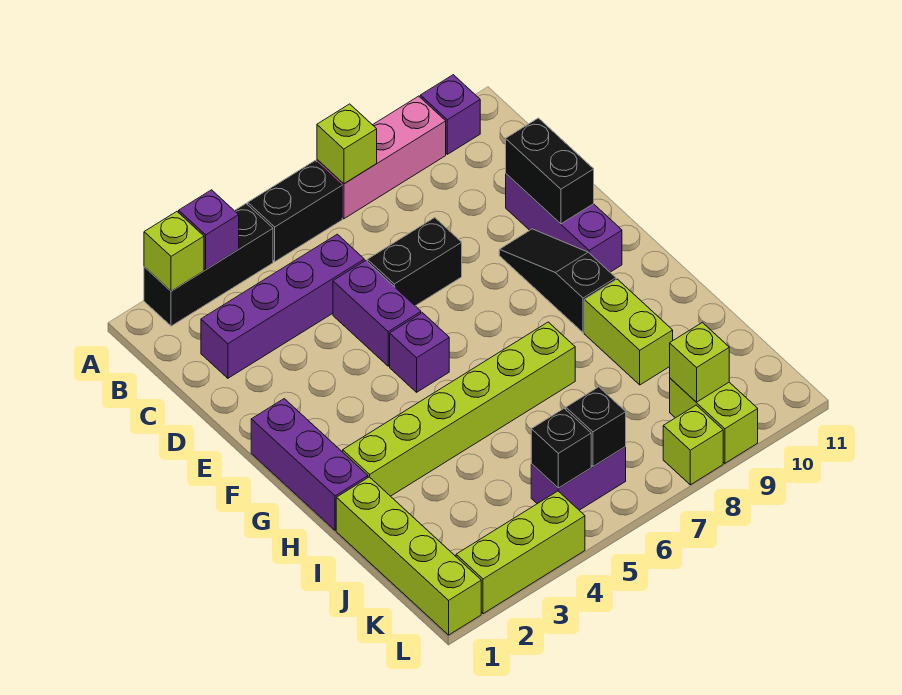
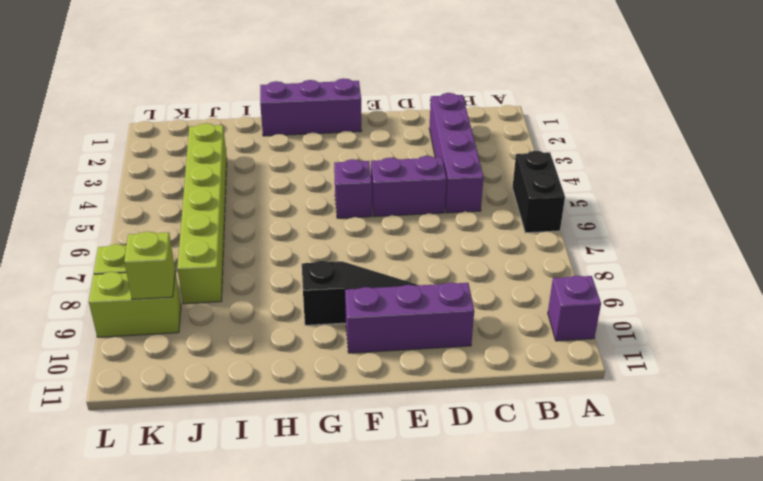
lime 1x6 brick [177,123,227,304] -> lime 1x6 brick moved to [343,322,575,496]
none -> black 1x3 brick [144,204,273,326]
none -> pink 1x3 brick [317,96,446,219]
none -> black 1x2 brick [367,218,462,306]

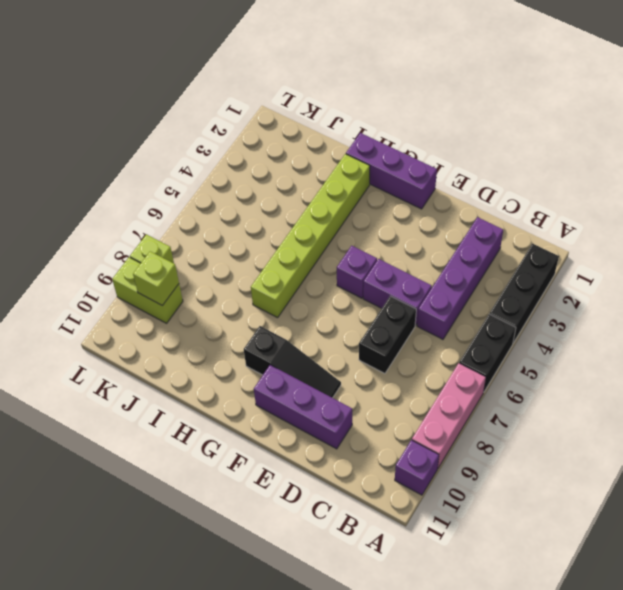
none -> lime 1x2 brick [584,279,673,385]
none -> lime 1x4 brick [336,477,481,635]
none -> purple 1x2 brick [531,447,626,510]

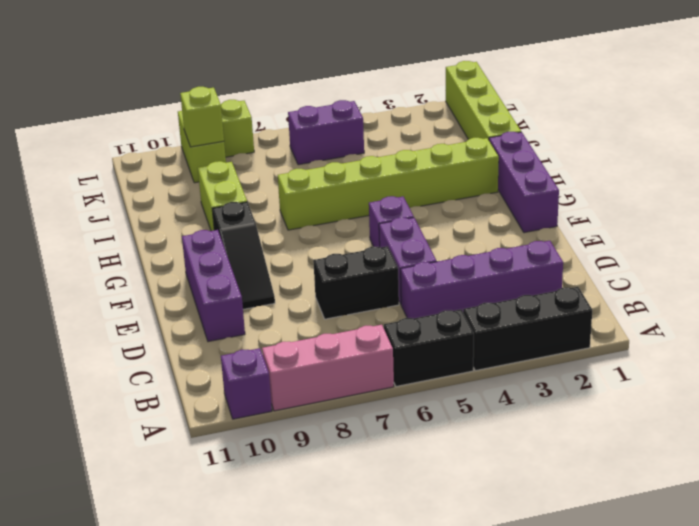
none -> lime 1x3 brick [456,491,585,614]
none -> lime 1x1 brick [144,212,204,291]
none -> purple 1x1 brick [179,190,239,269]

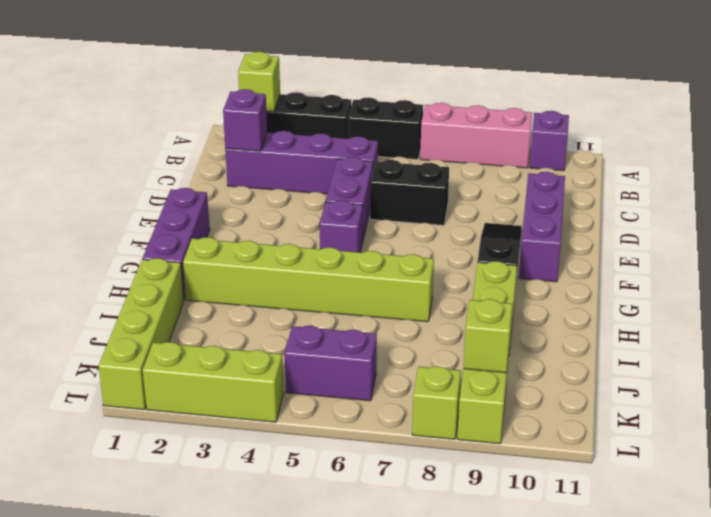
purple 1x1 brick [223,89,267,151] -> purple 1x1 brick moved to [179,190,239,269]
none -> lime 1x1 brick [317,104,377,184]
none -> black 1x2 brick [506,118,594,224]
none -> black 1x1 brick [531,408,591,488]

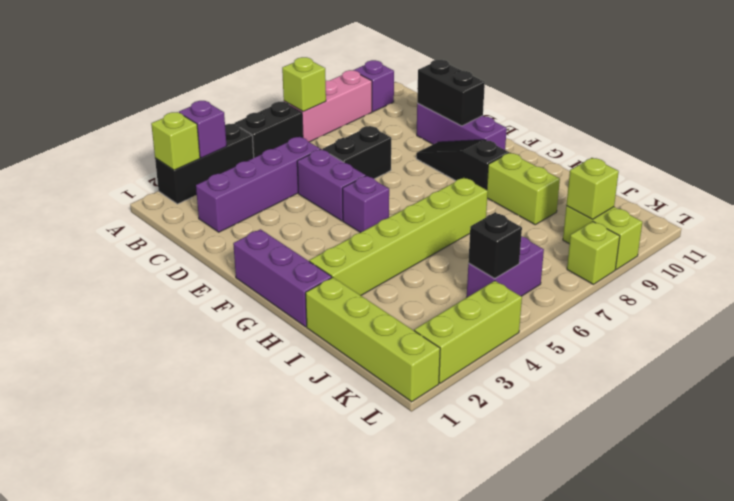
none -> black 1x1 brick [566,387,626,467]

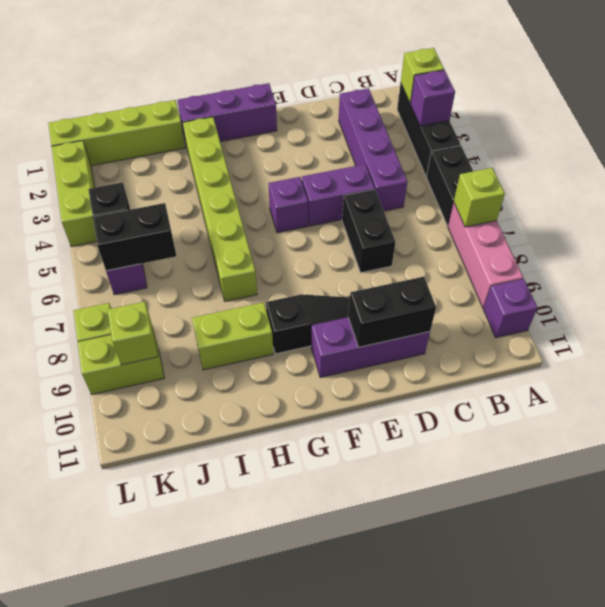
black 1x2 brick [93,203,176,271] -> black 1x1 brick [566,387,626,467]

